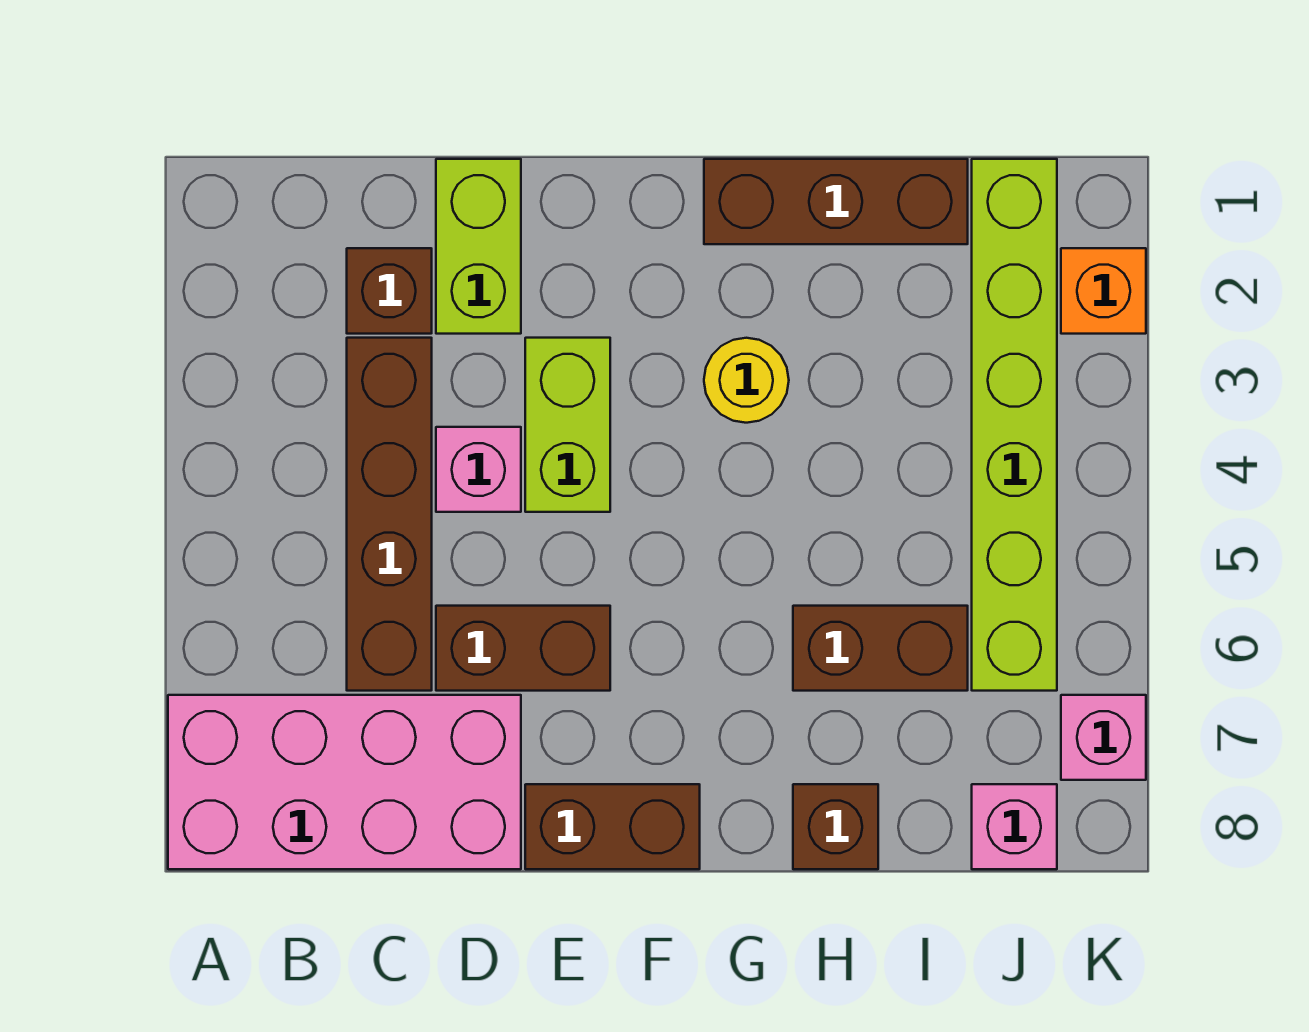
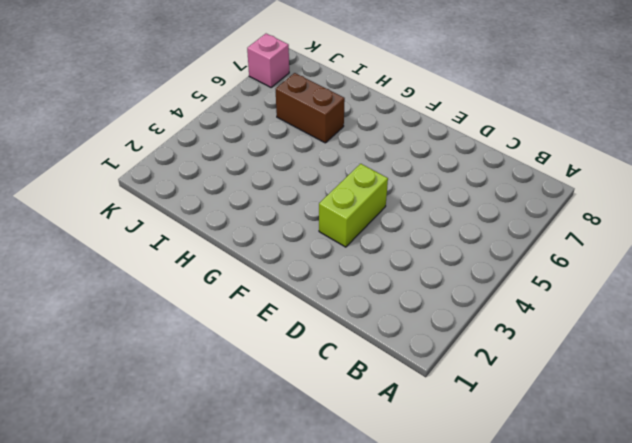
none -> pink 2x4 brick [168,695,521,869]
none -> brown 1x1 brick [347,248,432,334]
none -> brown 1x4 brick [347,338,432,691]

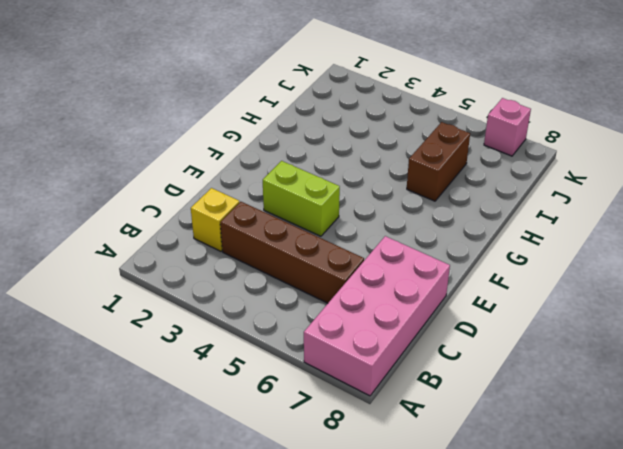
yellow 1x1 brick [191,188,239,251] -> brown 1x1 brick [347,248,432,334]
none -> lime 1x2 brick [436,159,521,334]
none -> pink 1x1 brick [436,427,521,512]
none -> brown 1x2 brick [436,606,610,691]

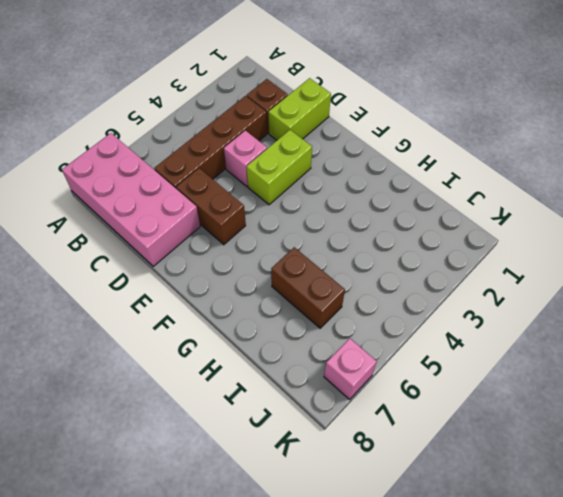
none -> brown 1x2 brick [525,784,700,869]
none -> brown 1x3 brick [704,159,968,244]
none -> yellow 1x1 round brick [704,338,789,423]

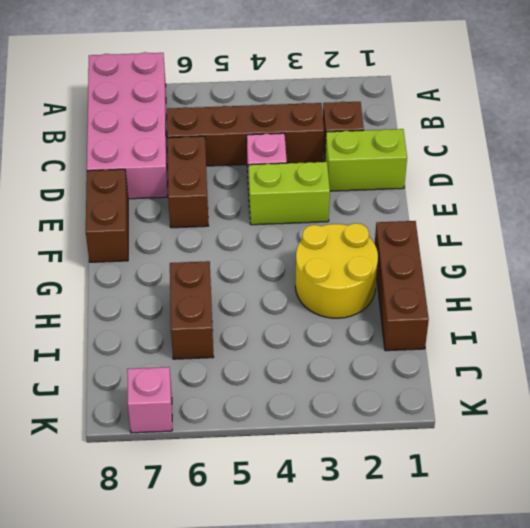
yellow 2x2 round brick [295,223,378,318] -> yellow 1x1 round brick [704,338,789,423]
none -> brown 1x1 brick [793,784,878,869]
none -> lime 1x6 brick [972,159,1057,691]
none -> pink 1x1 brick [972,784,1057,869]

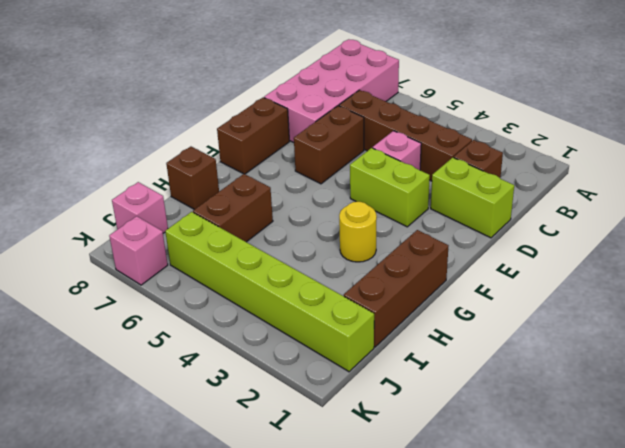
none -> orange 1x1 brick [1061,248,1146,334]

